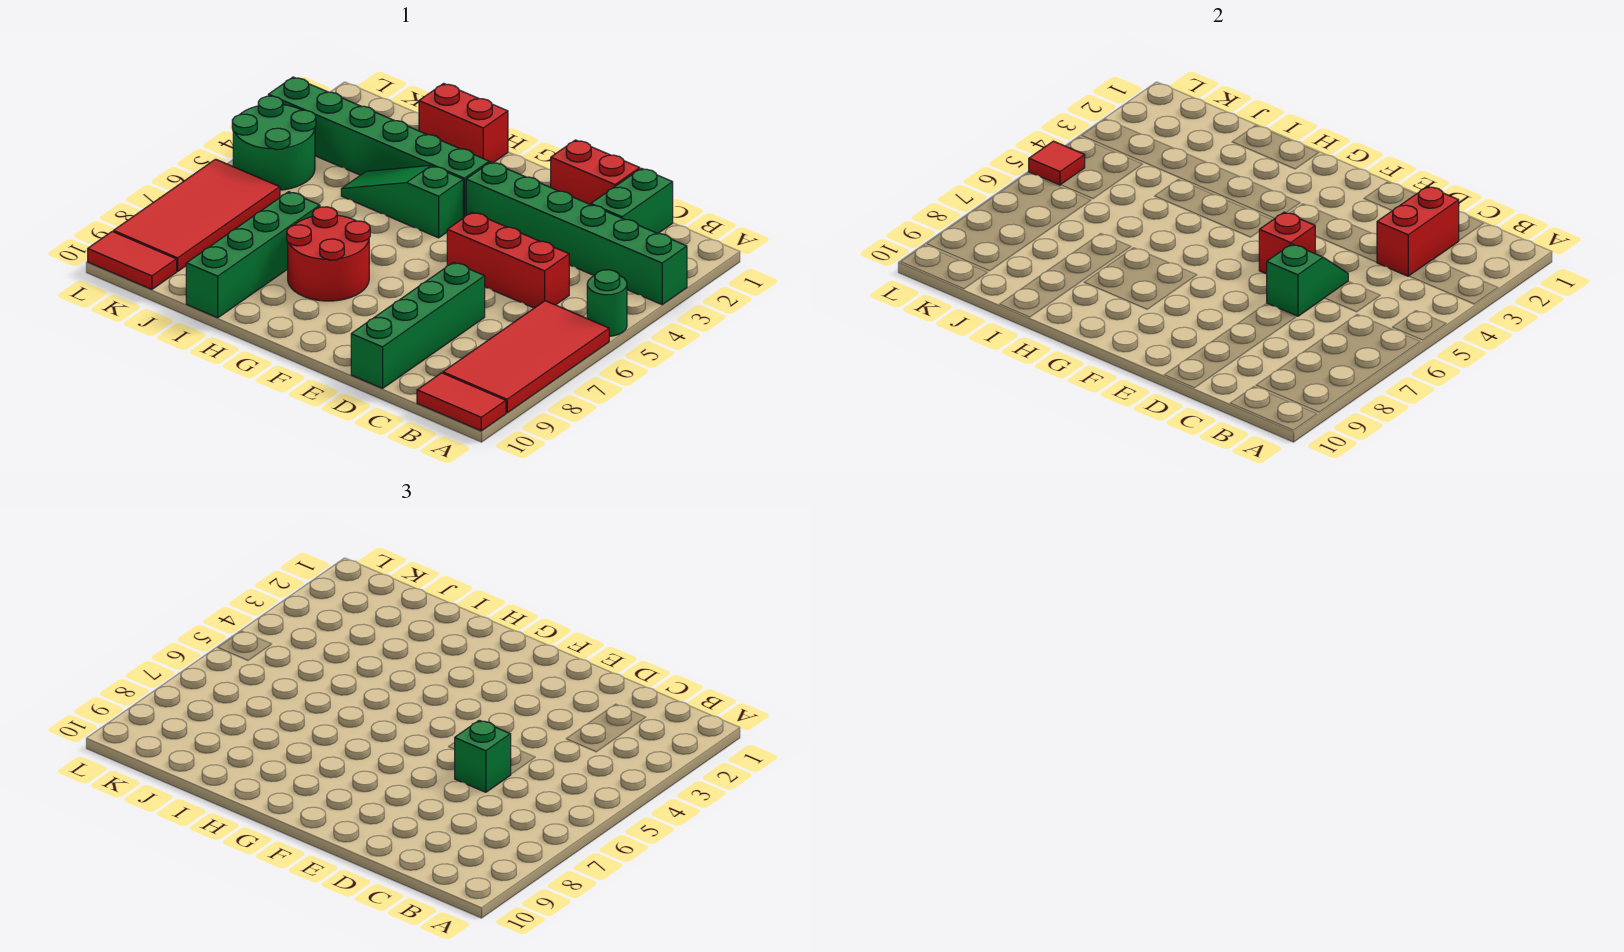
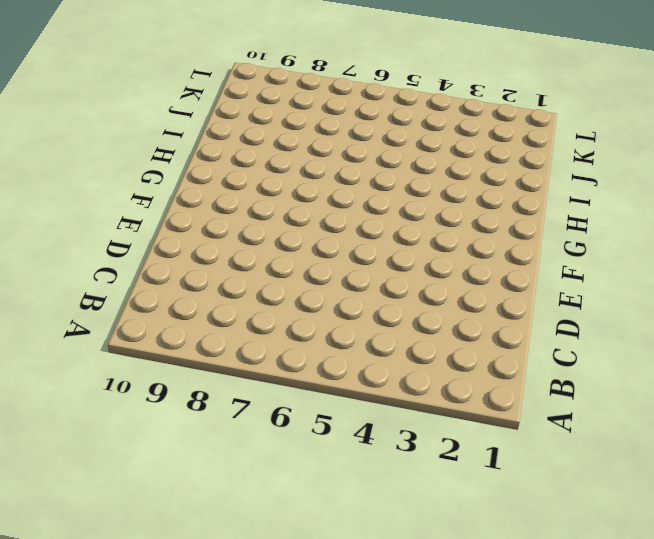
none -> green 1x6 brick [466,162,687,305]
none -> green 1x1 round brick [587,270,627,336]
none -> red 2x4 tile [443,301,609,413]

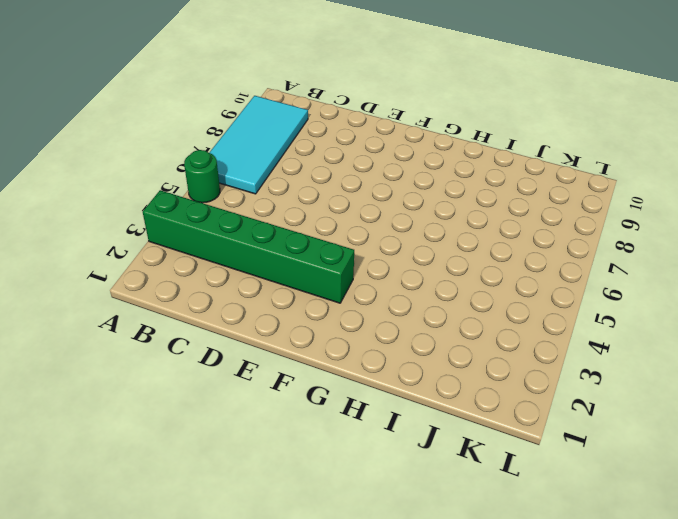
cyan 2x4 tile [209,96,308,194] -> red 2x4 tile [443,301,609,413]
none -> red 1x2 tile [417,373,506,431]
none -> green 1x2 brick [591,168,673,233]
none -> red 1x3 brick [447,212,569,308]

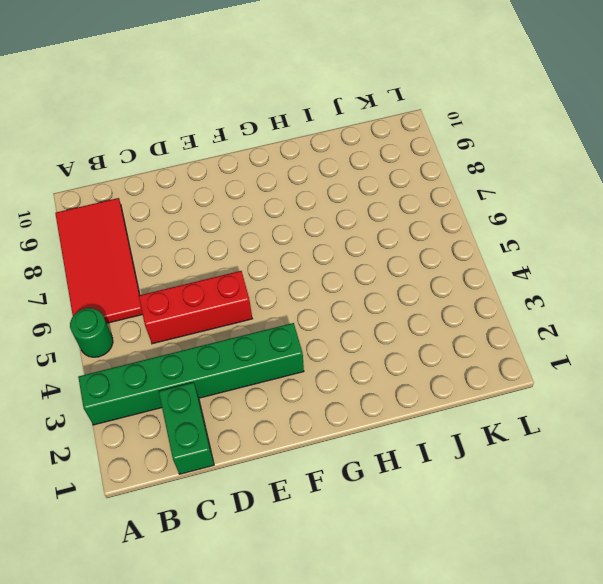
none -> red 1x2 tile [417,373,506,431]
none -> red 1x2 brick [551,140,640,205]
none -> green 1x4 brick [351,262,485,388]

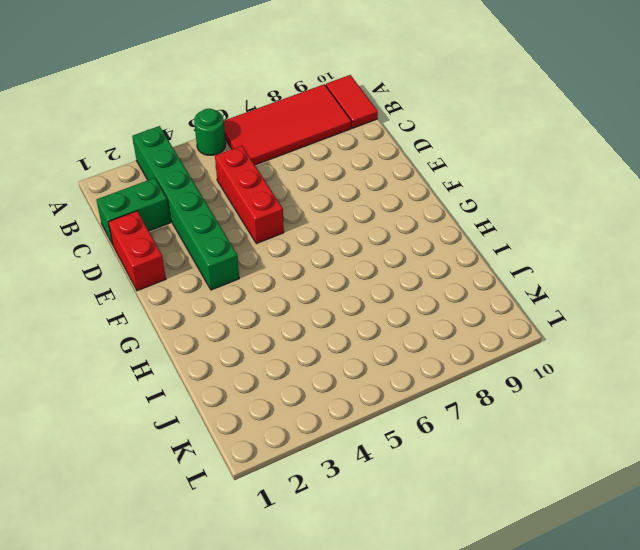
none -> green 1x4 brick [351,262,485,388]
none -> green 1x6 brick [268,77,489,218]
none -> green 1x3 slope [341,165,463,238]

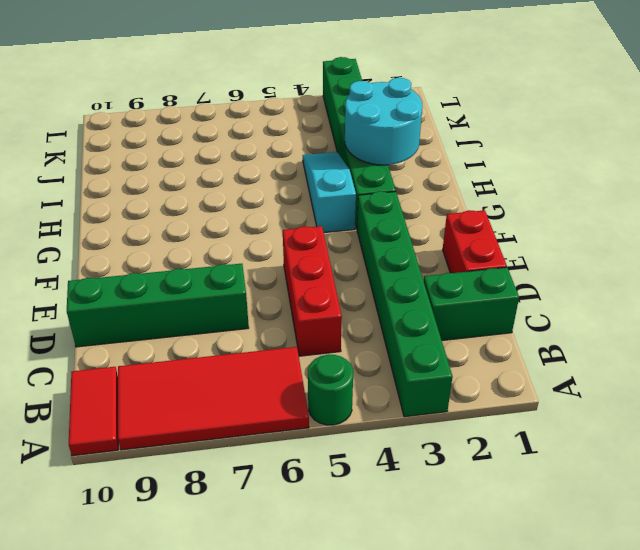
cyan 1x3 slope [303,152,356,233] -> green 1x3 slope [341,165,463,238]
cyan 2x2 round brick [345,78,422,165] -> none
none -> red 2x2 round brick [287,207,370,301]
none -> red 1x2 brick [419,83,508,163]
none -> green 1x4 brick [186,192,320,318]

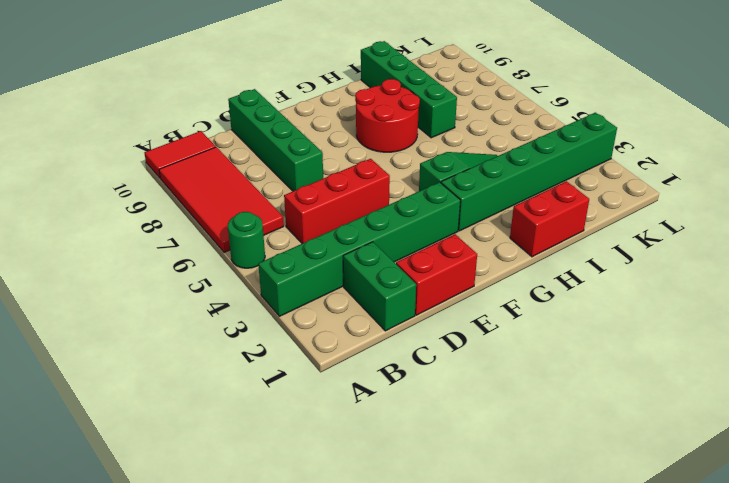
none -> green 2x2 round brick [232,96,316,190]
none -> red 2x4 tile [113,159,280,271]
none -> red 1x2 tile [88,231,177,289]

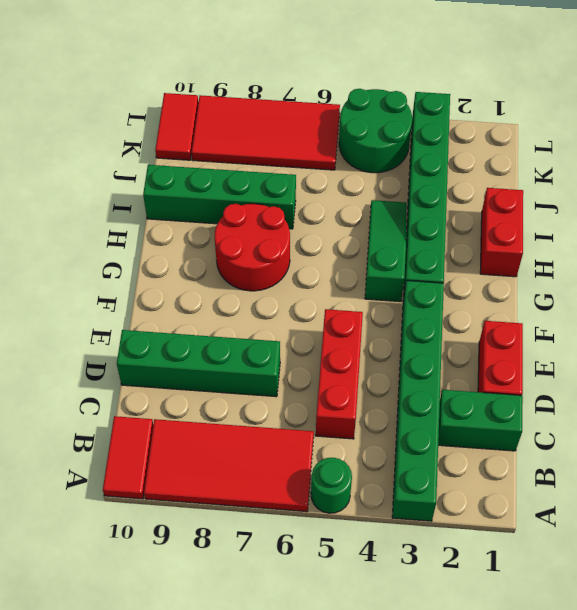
none -> red 1x2 brick [1377,186,1459,276]
none -> green 1x2 slope [1267,244,1348,316]
none -> red 1x1 brick [1259,212,1315,274]

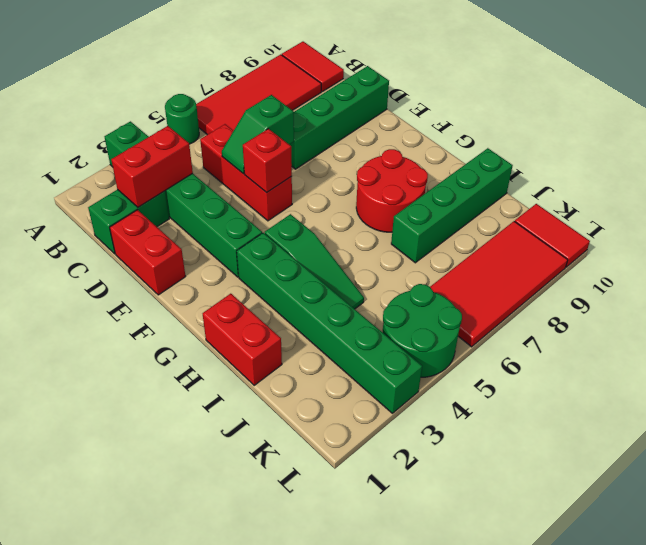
none -> red 1x1 tile [1029,141,1085,185]
none -> green 1x1 brick [455,720,511,792]

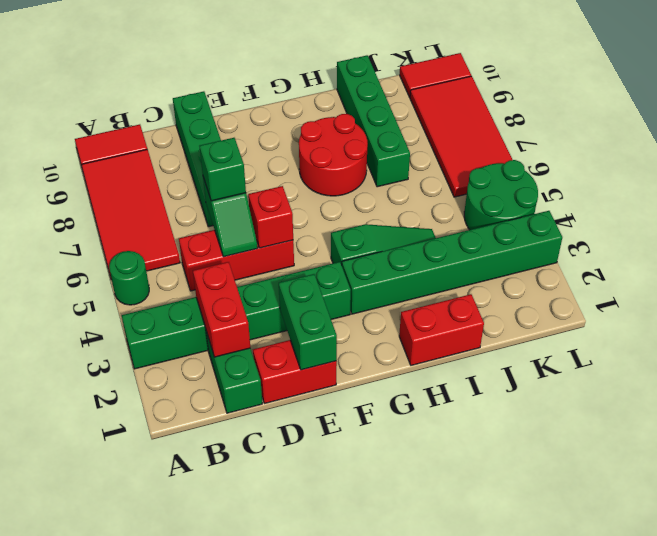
green 1x2 brick [279,274,337,370] -> none
none -> red 1x1 tile [1029,141,1085,185]

